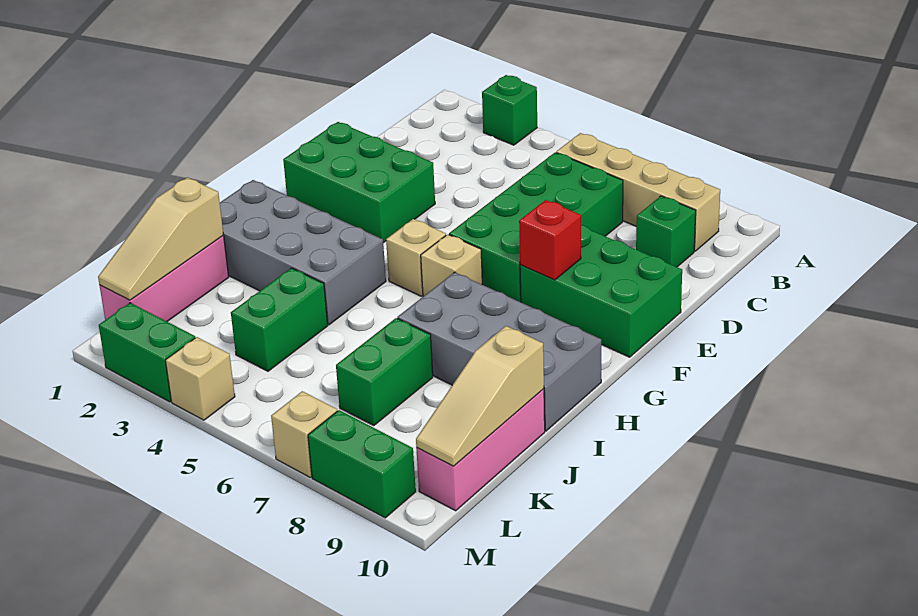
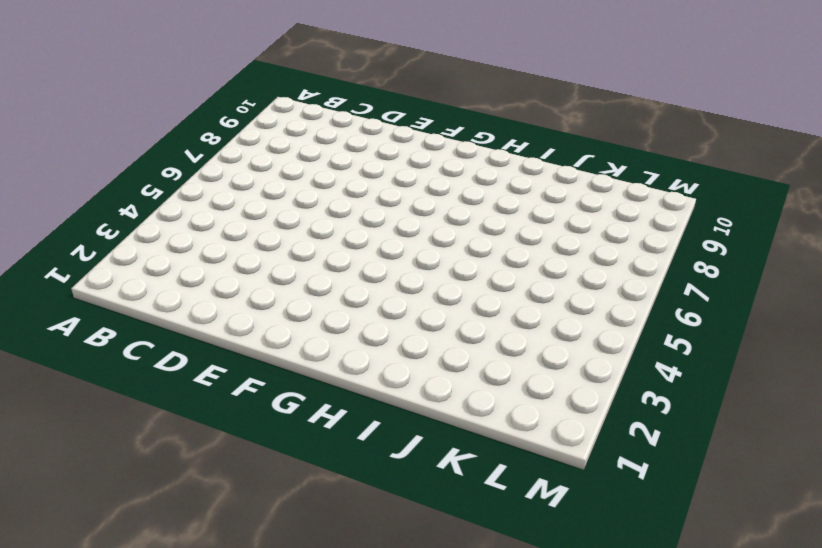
none -> green 1x1 brick [482,75,537,145]
none -> tan 1x4 brick [556,133,720,251]
none -> green 2x4 brick [449,153,623,302]

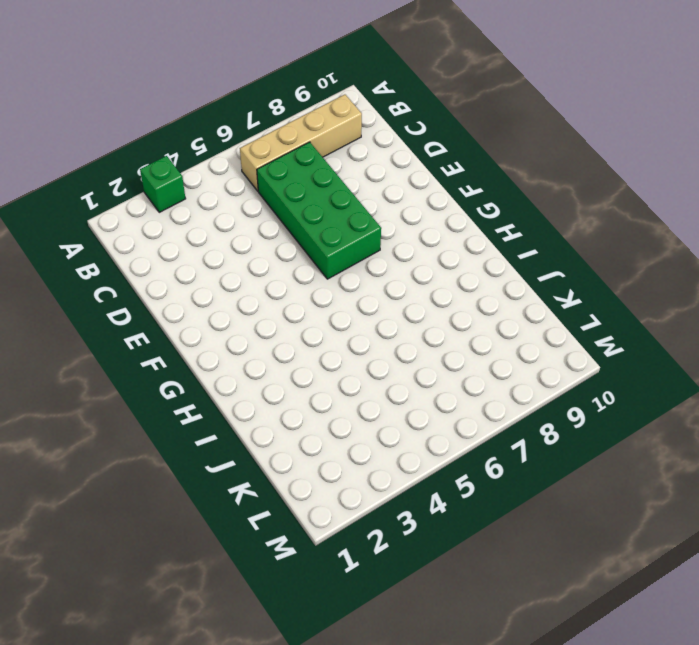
none -> green 1x1 brick [636,196,696,267]
none -> green 2x3 brick [283,122,435,243]
none -> green 2x3 brick [520,225,682,357]

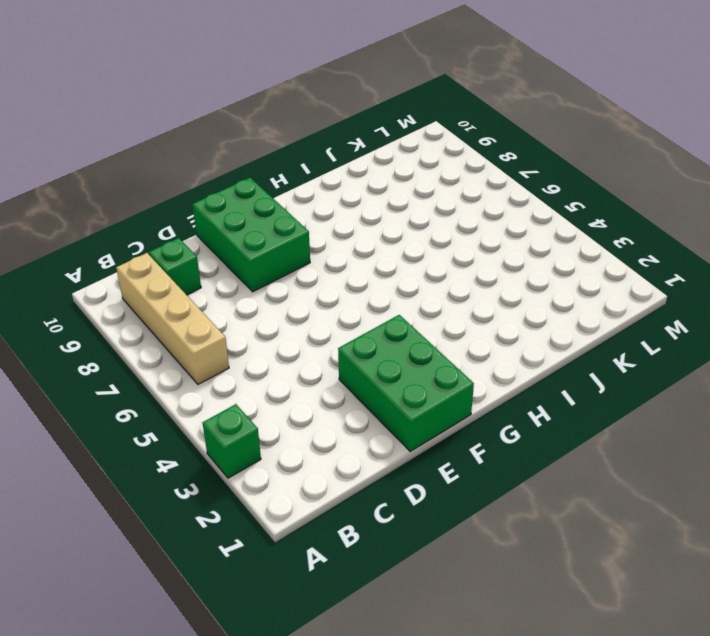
none -> green 2x4 brick [449,153,623,302]
none -> tan 1x1 brick [386,219,446,296]
none -> tan 1x1 brick [421,234,482,296]

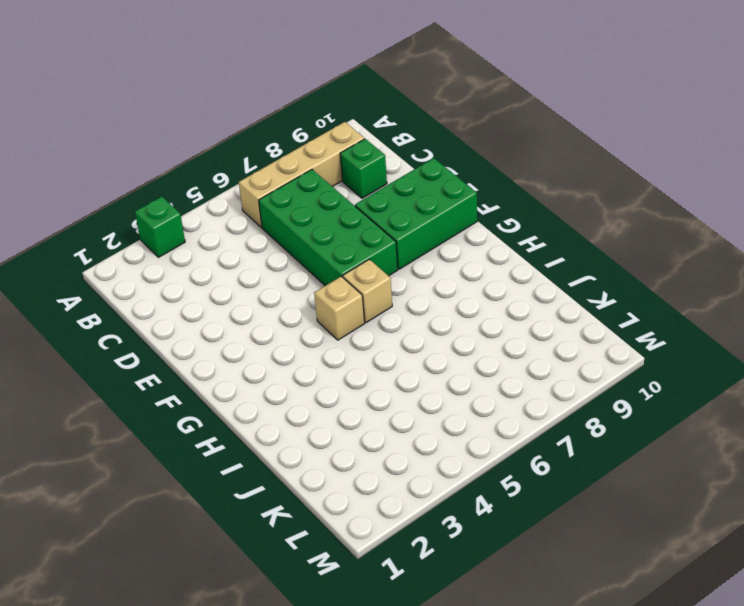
none -> green 2x3 brick [283,122,435,243]
none -> grey 2x4 brick [220,180,386,325]
none -> grey 2x4 brick [397,272,601,431]

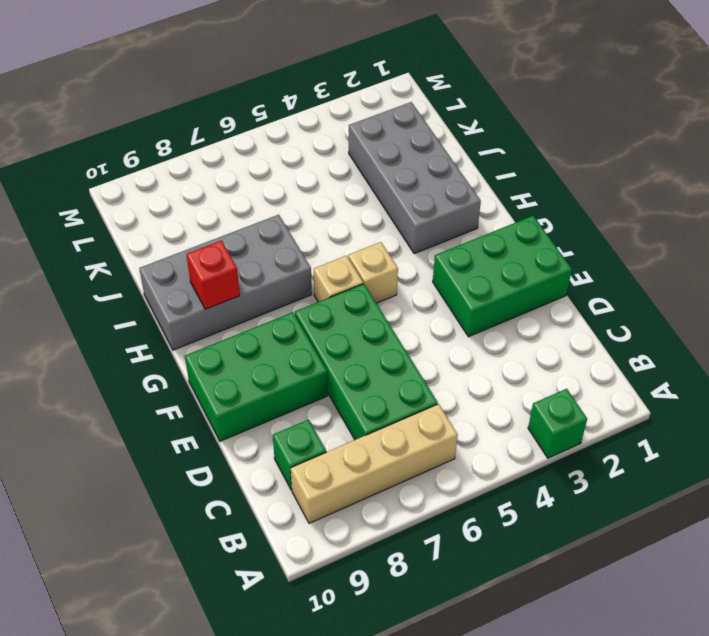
grey 2x4 brick [349,102,481,254] -> grey 2x4 brick turned to [220,180,386,325]
red 1x1 brick [186,241,240,309] -> red 1x1 brick moved to [519,200,581,280]
none -> pink 1x3 brick [99,236,229,321]
none -> green 1x2 brick [231,268,328,371]
none -> green 1x2 brick [336,318,433,426]

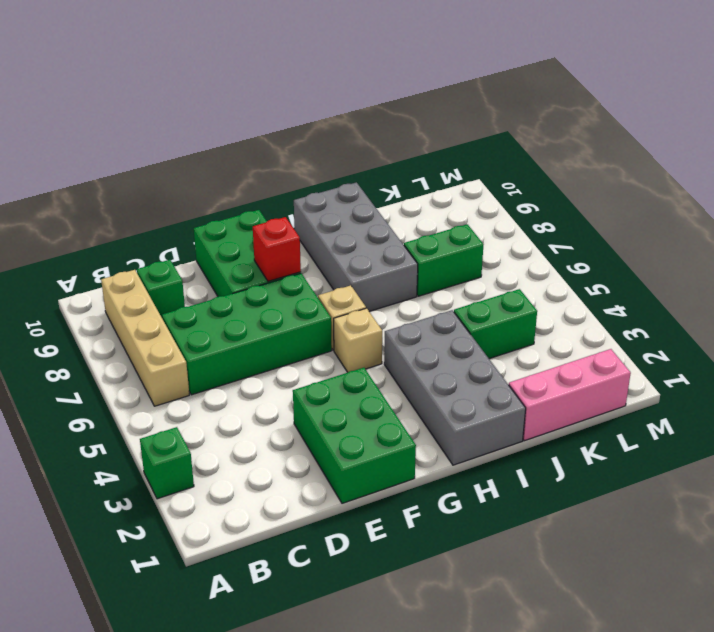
none -> pink 1x3 brick [416,389,545,511]
none -> green 1x2 brick [99,303,195,402]
none -> tan 1x1 brick [165,337,235,420]

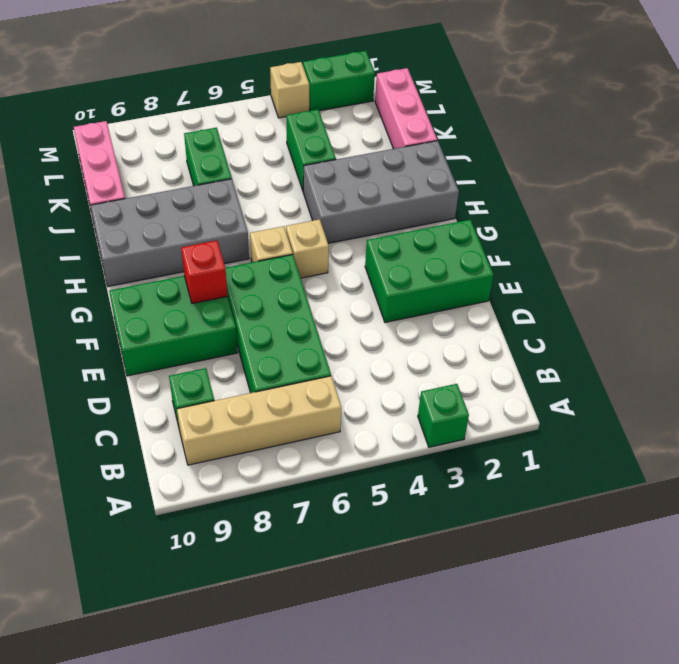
none -> tan 1x1 brick [271,391,337,477]
none -> green 1x2 brick [308,410,416,518]
none -> tan 1x3 slope [98,177,224,300]

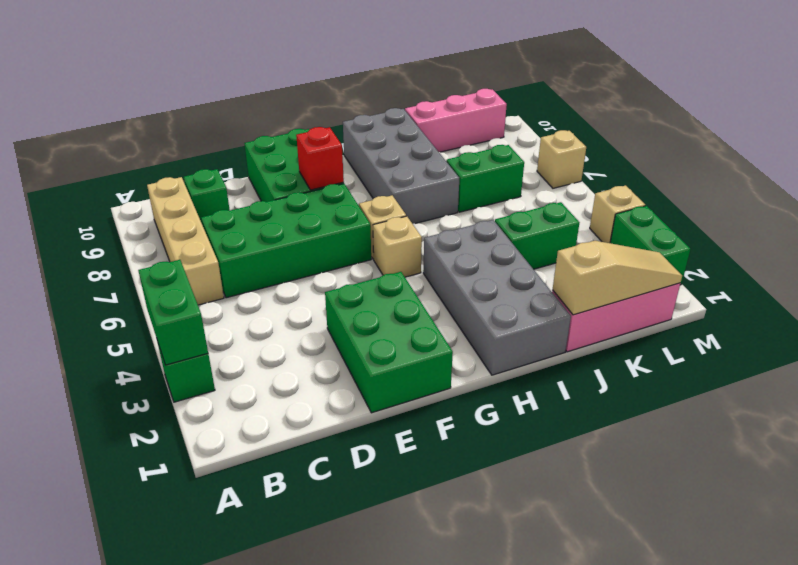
green 1x2 brick [138,260,208,365] -> green 1x2 brick moved to [308,410,416,518]
none -> tan 1x3 slope [416,326,544,466]

